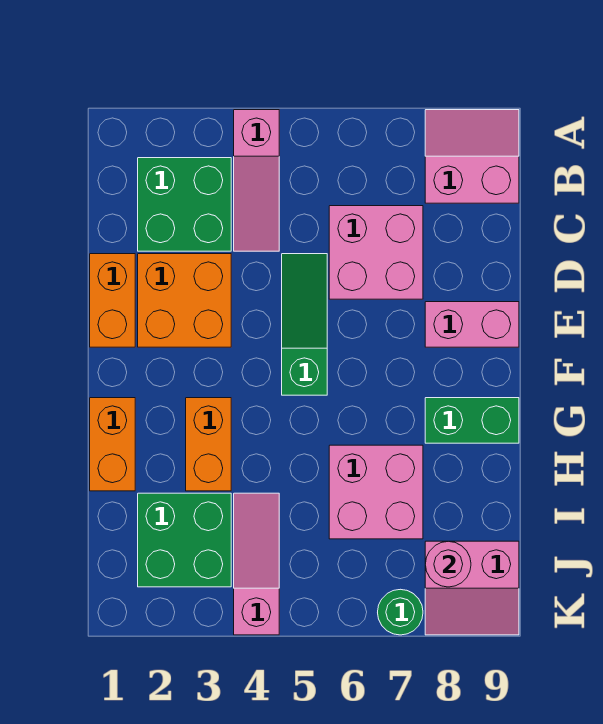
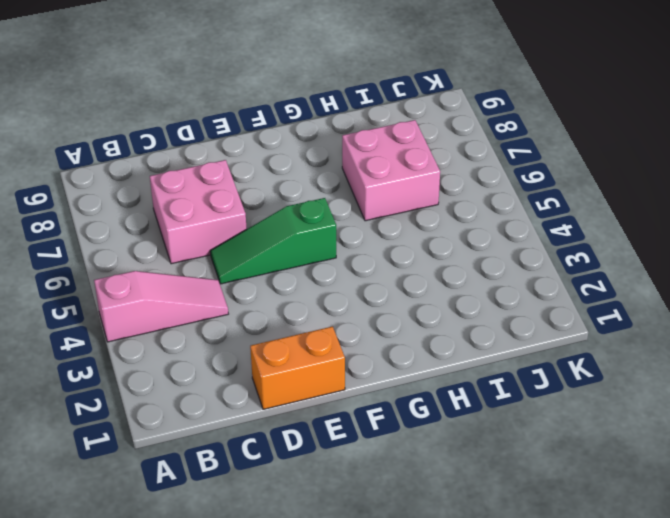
none -> pink 2x2 slope [425,110,519,203]
none -> green 2x2 brick [138,158,231,251]
none -> orange 2x2 brick [138,254,231,347]

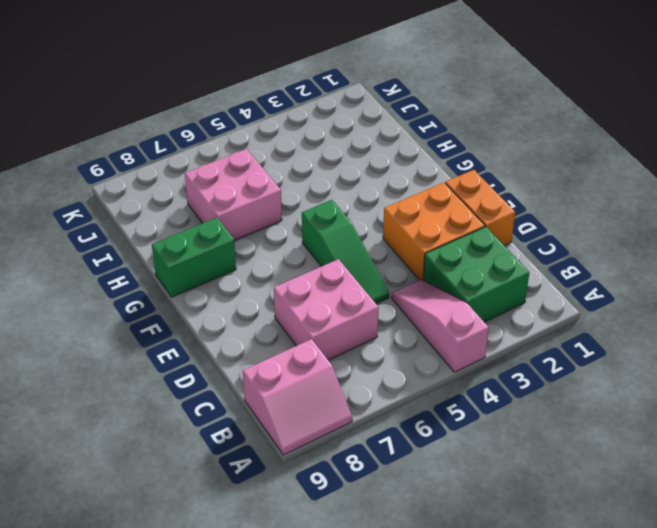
none -> pink 1x2 brick [425,302,519,347]
none -> orange 1x2 brick [90,398,135,491]
none -> orange 1x2 brick [186,398,231,491]

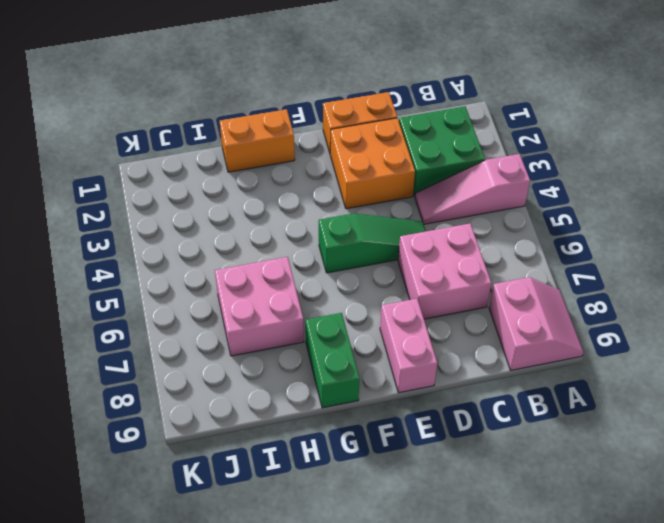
none -> orange 1x2 brick [186,398,231,491]
none -> green 2x2 brick [138,493,231,587]
none -> pink 1x3 slope [234,493,279,635]

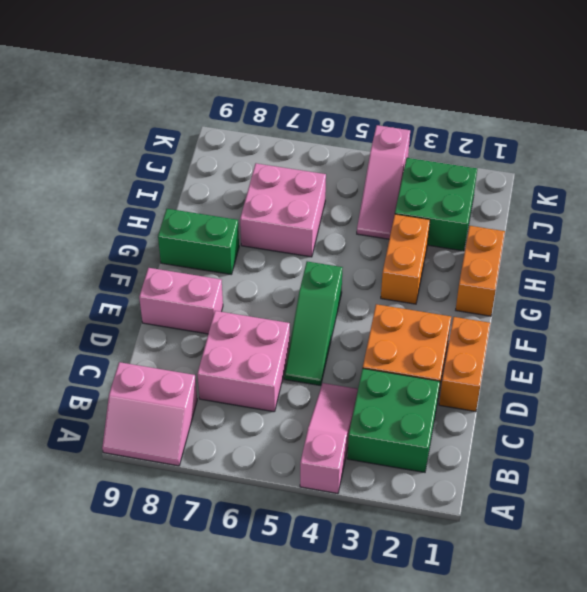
none -> pink 2x2 slope [425,541,519,635]
none -> green 1x1 round brick [378,589,423,635]
none -> pink 1x1 round brick [425,541,471,587]

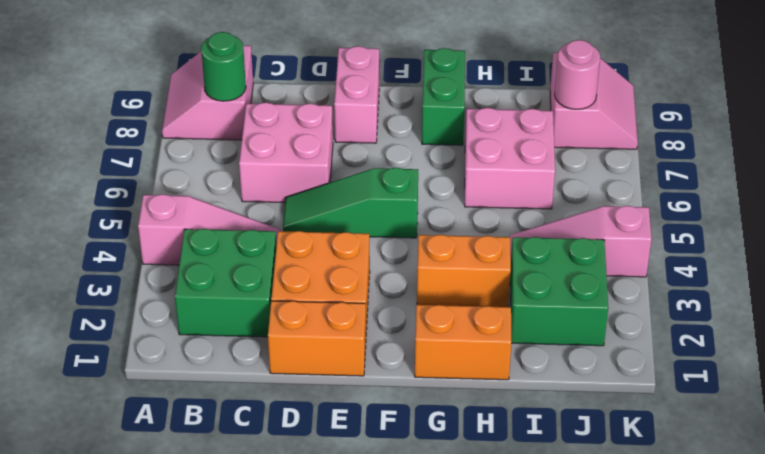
green 1x1 round brick [201,32,246,101] -> green 1x1 round brick moved to [378,589,423,635]

